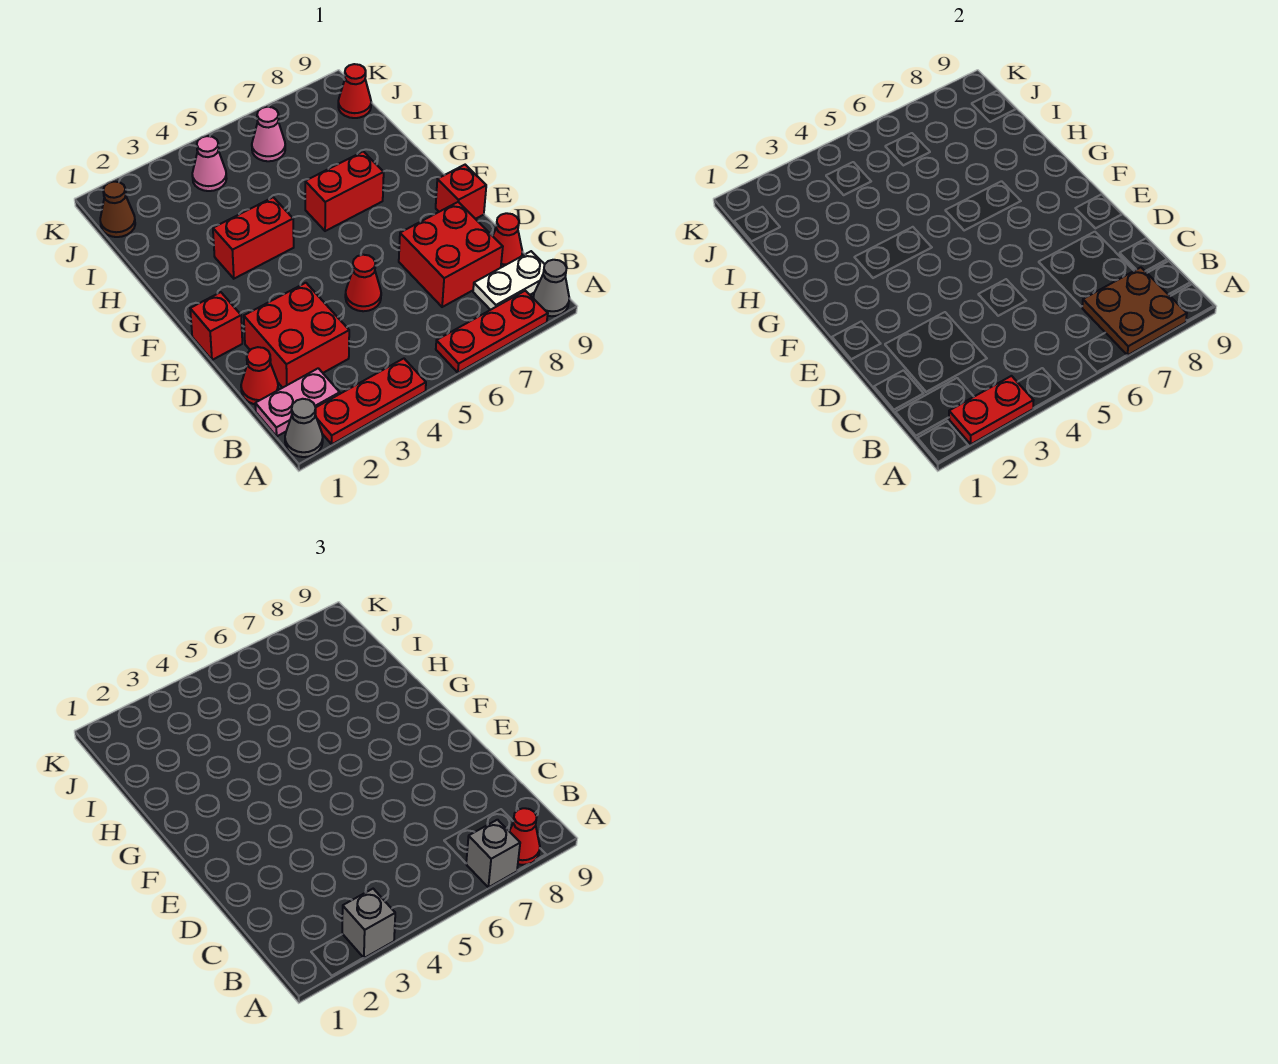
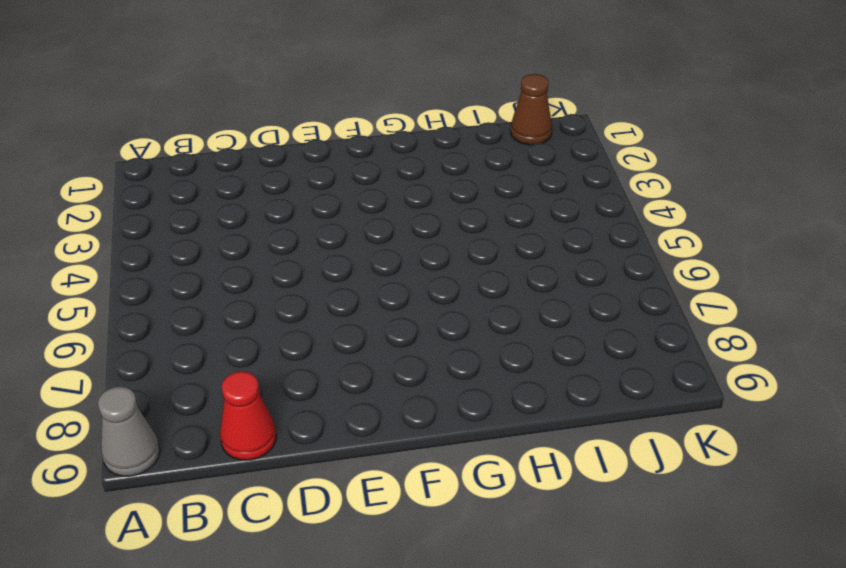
none -> grey 1x1 cone [285,399,323,457]
none -> red 1x3 plate [315,359,426,444]
none -> red 1x3 plate [436,291,548,373]

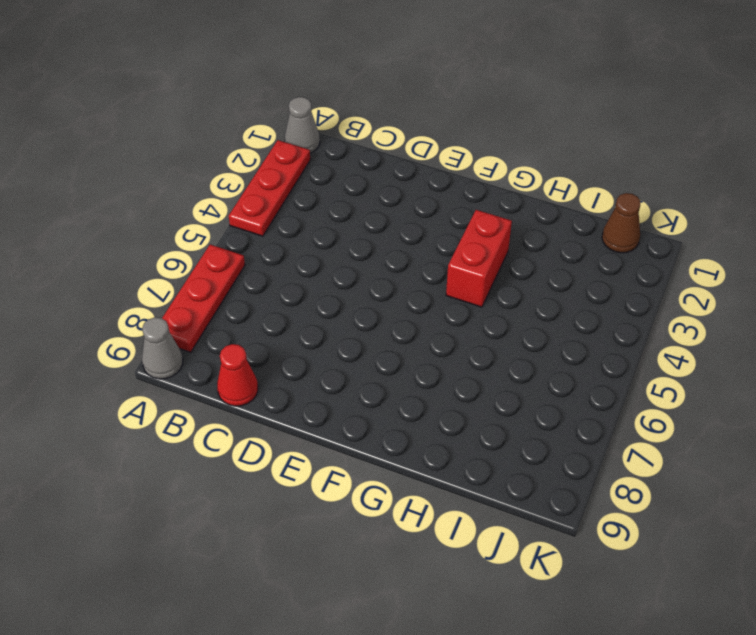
none -> pink 1x2 plate [255,368,340,436]
none -> white 1x2 plate [473,251,545,310]
none -> red 1x1 cone [241,347,278,404]

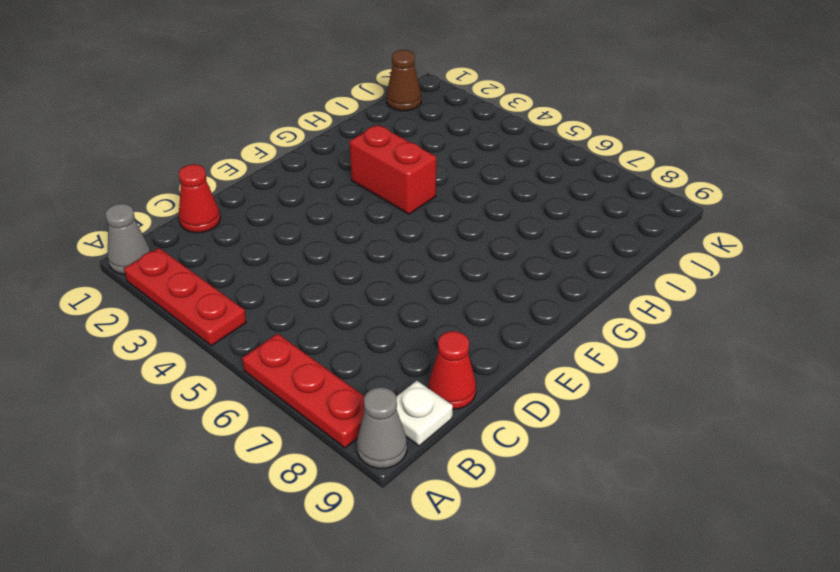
white 1x1 plate [396,381,453,446] -> white 1x2 plate [473,251,545,310]
none -> pink 1x2 plate [255,368,340,436]
none -> red 2x2 brick [244,283,349,388]
none -> red 2x2 brick [399,202,503,307]

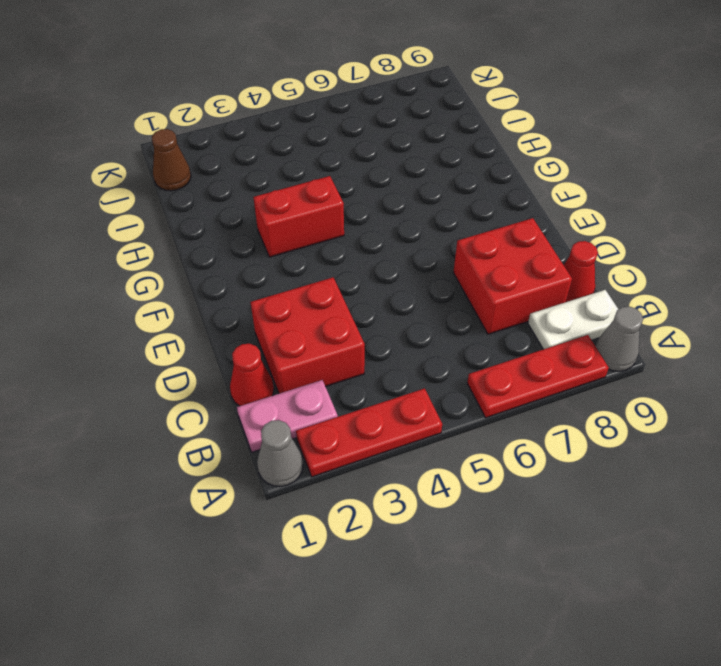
none -> red 1x1 cone [345,255,381,311]
none -> red 1x1 brick [190,292,242,360]
none -> red 1x1 brick [436,165,486,219]

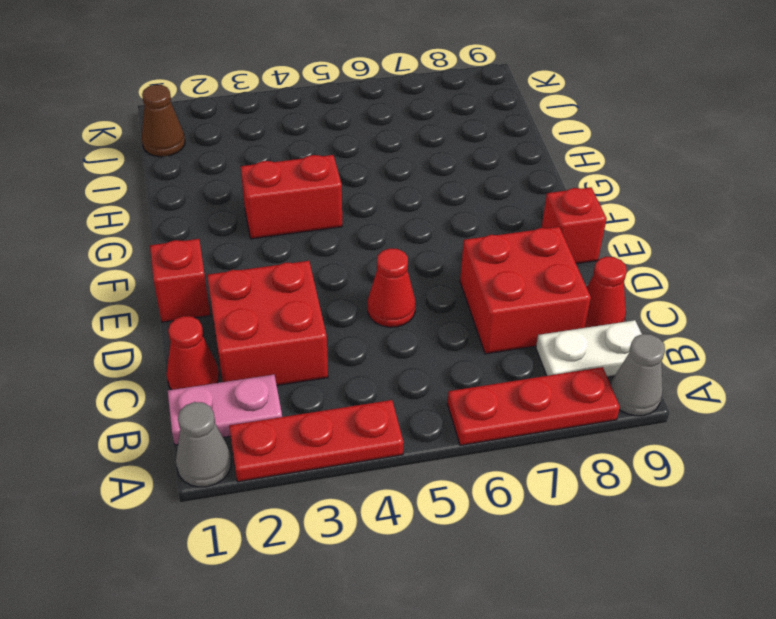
none -> red 1x2 brick [305,151,384,231]
none -> pink 1x1 cone [192,136,227,191]
none -> pink 1x1 cone [252,107,285,161]

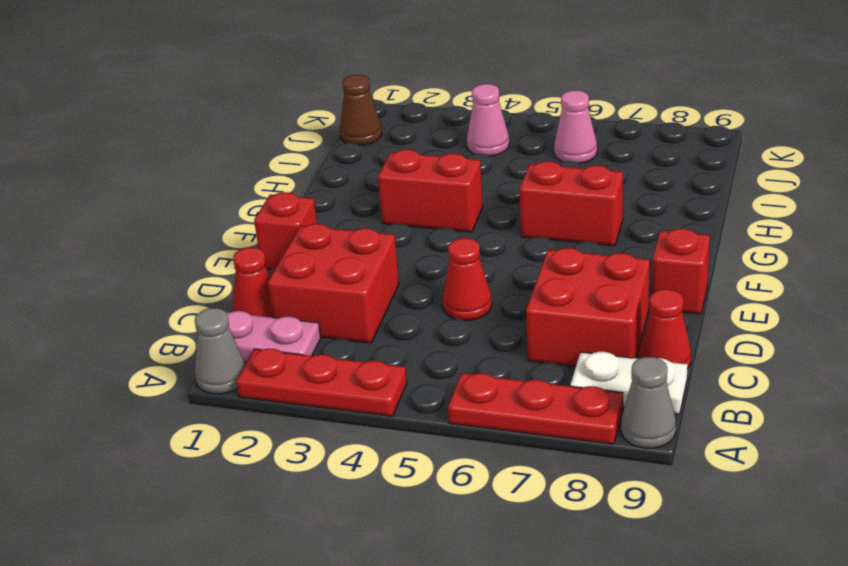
none -> red 1x1 cone [338,64,371,118]
none -> red 1x2 plate [949,376,1034,444]
none -> brown 2x2 plate [1082,267,1187,355]

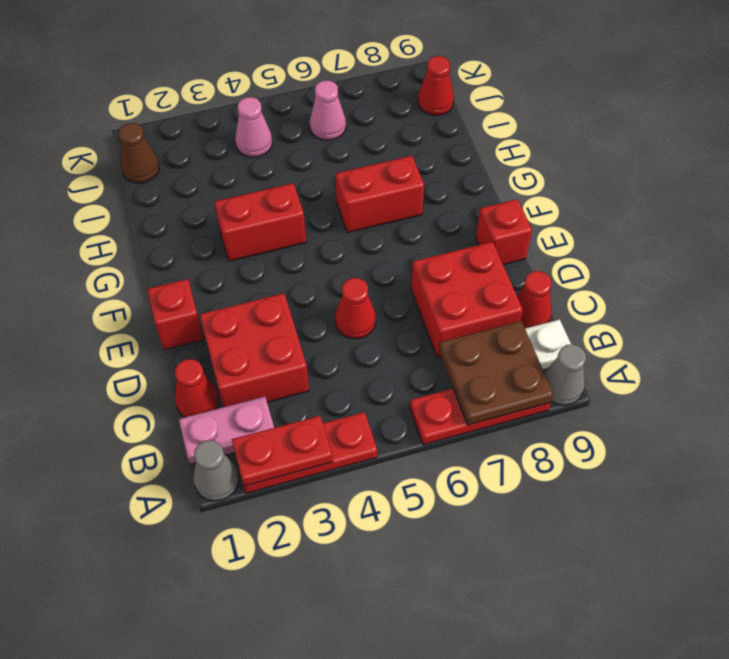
none -> grey 1x1 brick [342,889,395,958]
none -> grey 1x1 brick [466,820,520,887]
none -> red 1x1 cone [509,808,540,865]

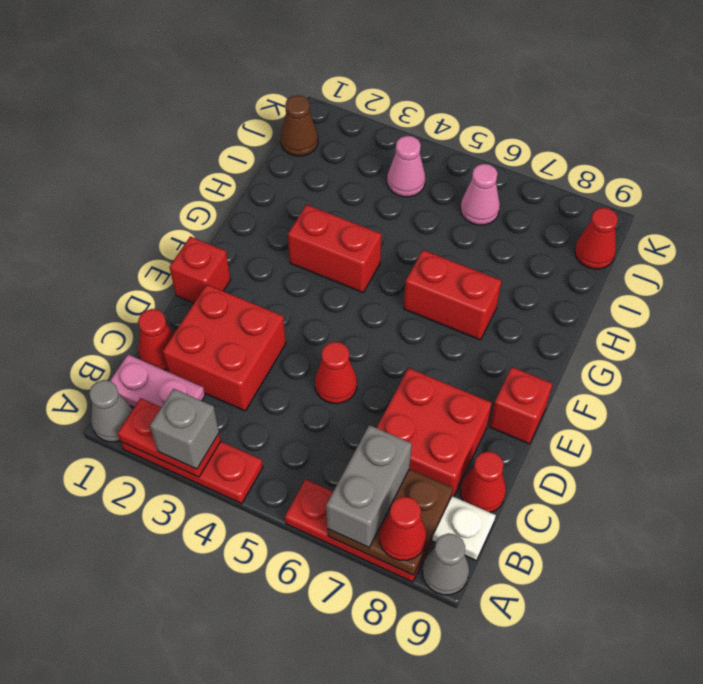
grey 1x2 brick [326,425,412,547] -> grey 1x1 brick [466,820,520,887]

